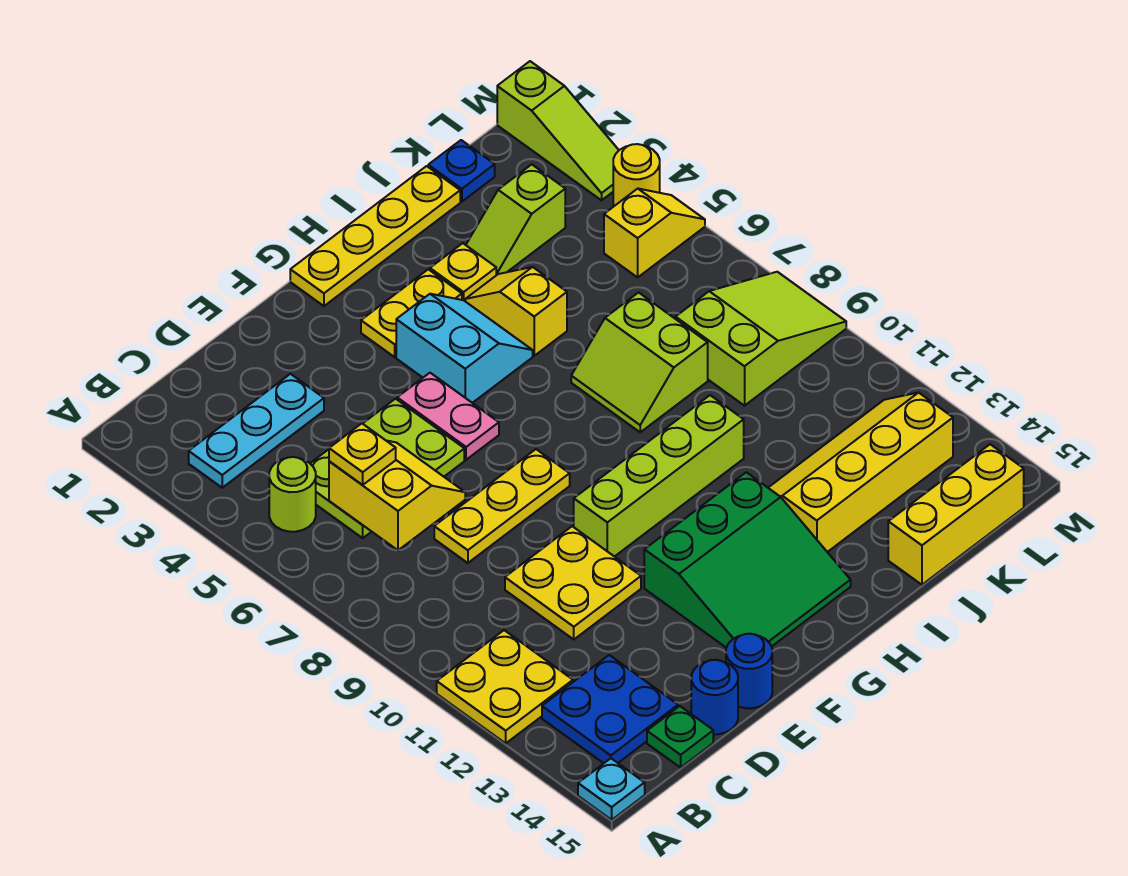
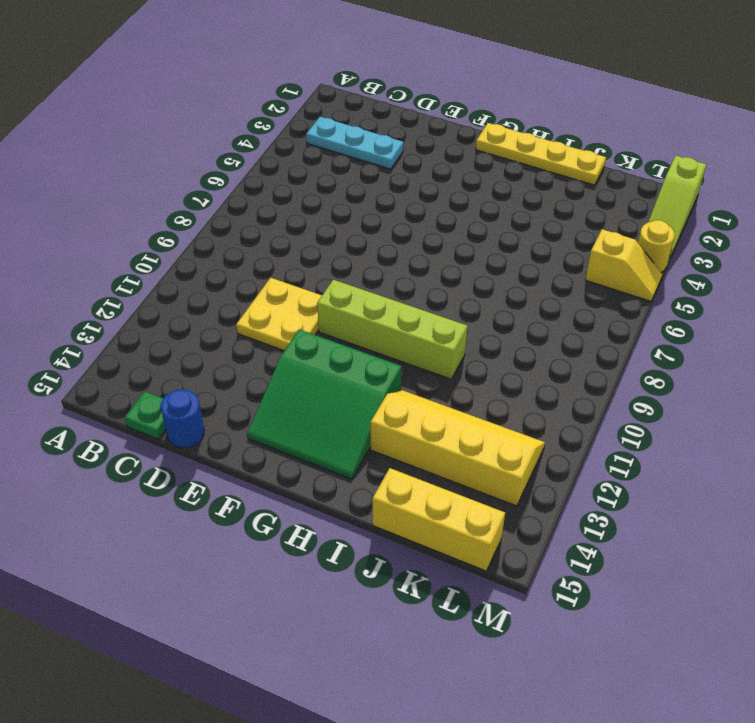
none -> yellow 2x2 plate [437,630,573,743]
none -> cyan 1x1 plate [578,758,645,820]
none -> lime 1x1 round brick [269,457,316,532]
none -> blue 2x2 plate [542,655,678,763]

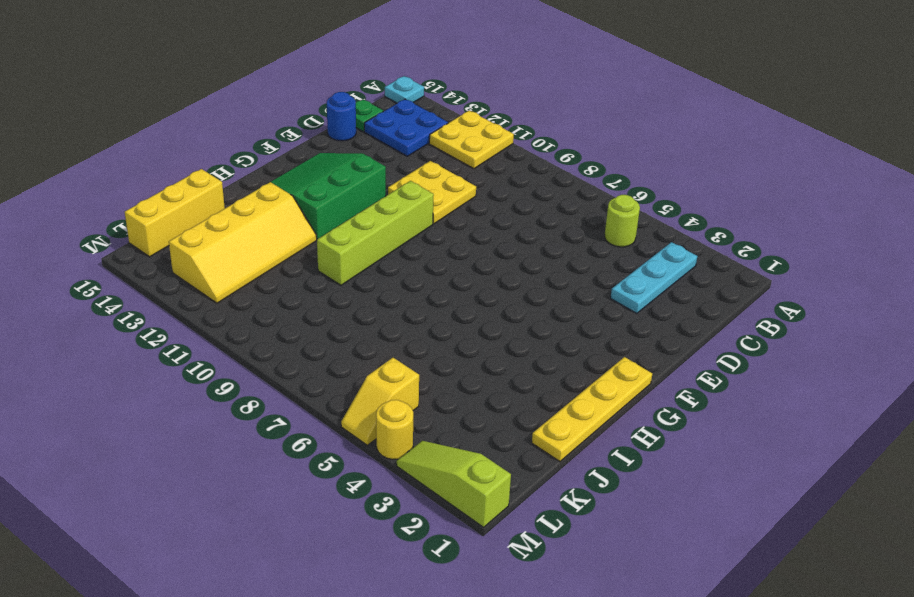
none -> lime 2x3 plate [310,399,464,538]
none -> yellow 1x3 plate [434,449,570,563]
none -> blue 1x1 round brick [726,634,772,708]
none -> pink 1x2 plate [397,373,499,460]

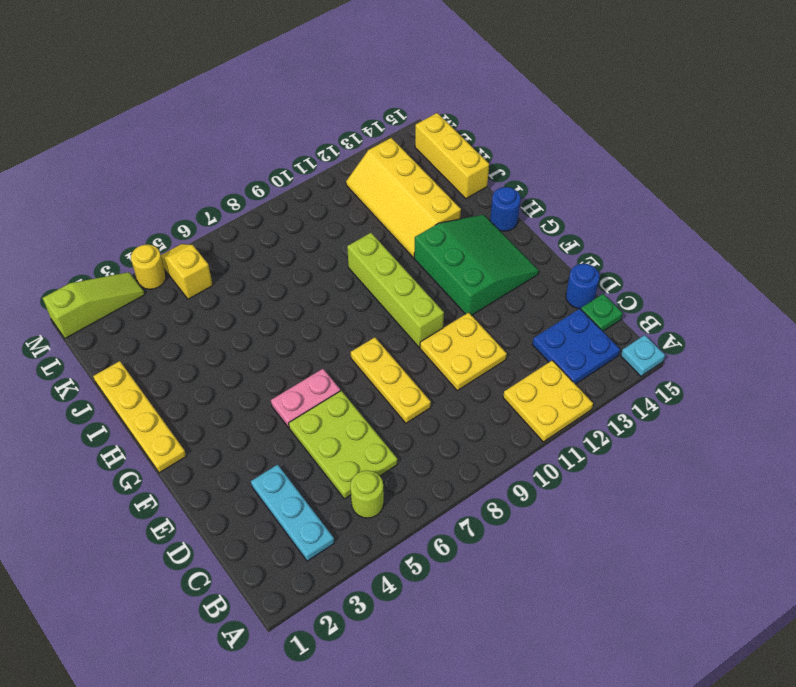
blue 1x1 round brick [490,187,521,231] -> blue 1x1 round brick moved to [726,634,772,708]
none -> yellow 1x2 plate [361,269,462,357]
none -> cyan 2x2 slope [396,294,533,403]
none -> yellow 1x1 plate [430,243,496,301]
none -> yellow 1x2 slope [465,267,567,356]

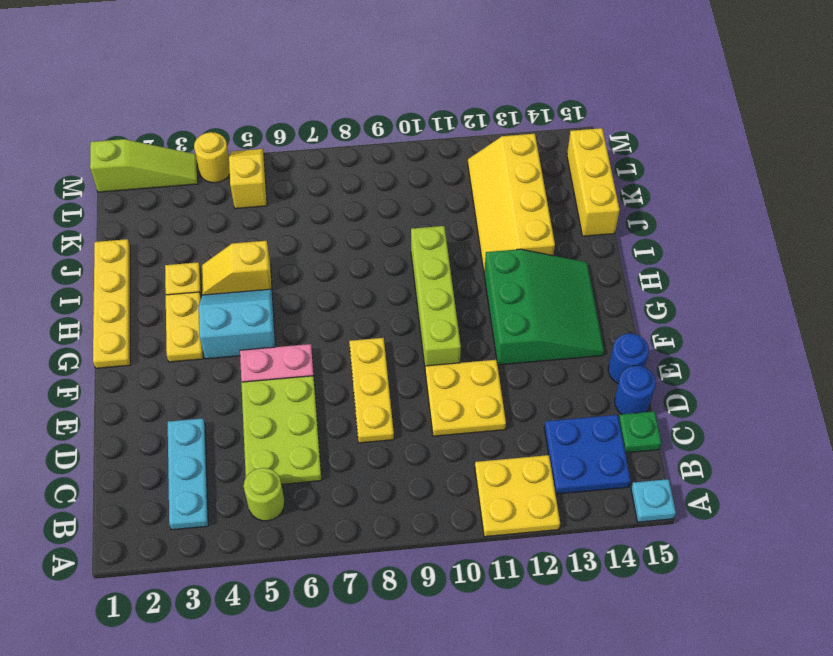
none -> lime 2x2 slope [571,293,708,432]
none -> lime 1x2 slope [466,164,565,275]
none -> blue 1x1 plate [428,140,495,202]
none -> lime 2x3 slope [676,272,846,406]

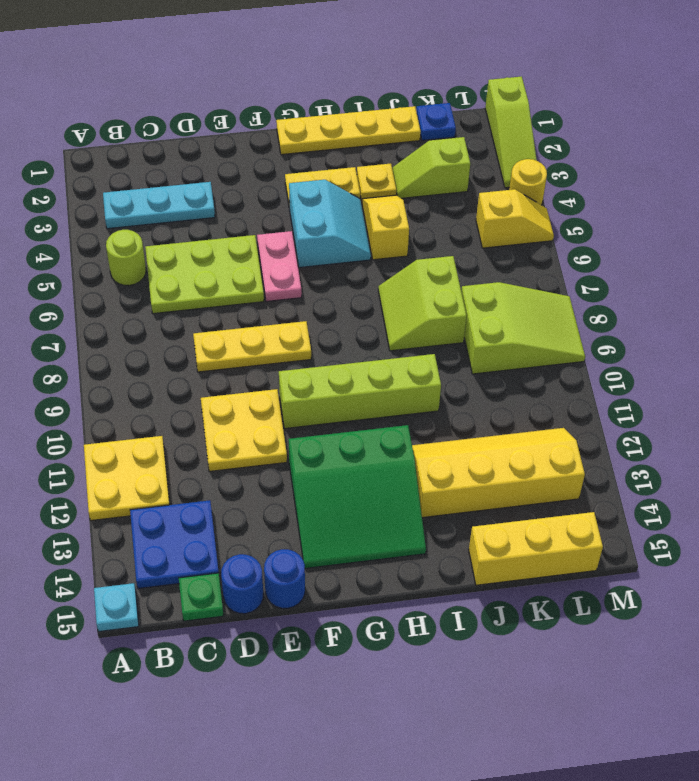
none -> yellow 2x2 slope [329,441,465,550]
none -> yellow 1x1 plate [329,424,396,485]

